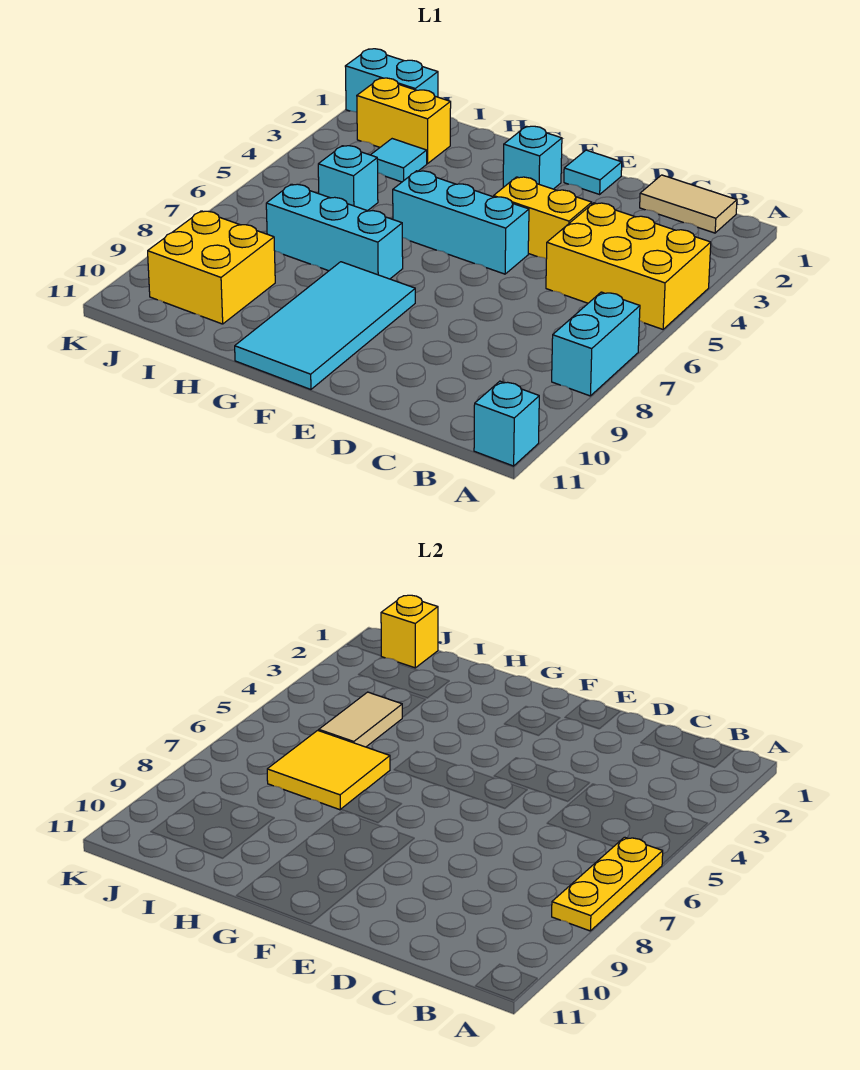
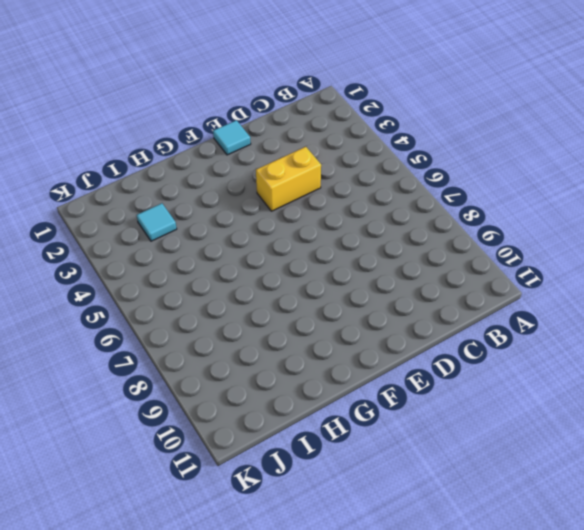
none -> yellow 2x3 brick [546,203,711,329]
none -> cyan 1x2 brick [552,292,640,396]
none -> cyan 1x1 brick [474,381,539,466]

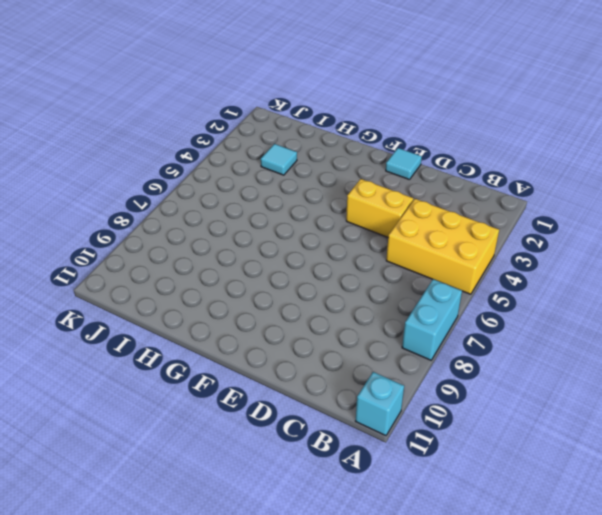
none -> tan 1x2 tile [640,175,737,233]
none -> cyan 1x3 brick [393,171,529,274]
none -> cyan 1x1 brick [503,126,562,189]

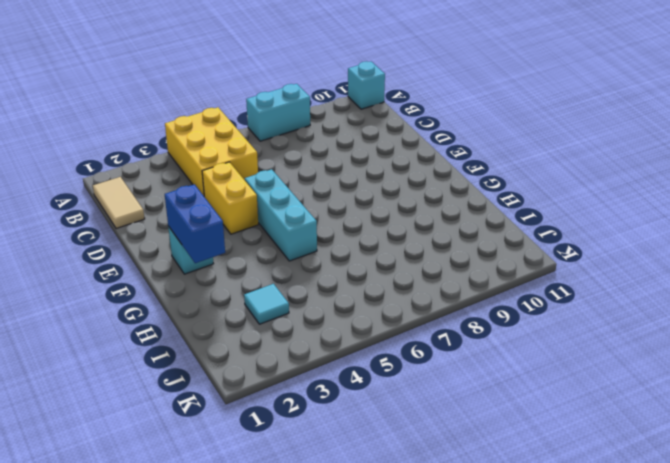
blue 1x2 brick [165,184,225,263] -> none
none -> cyan 1x1 tile [564,150,622,194]
none -> cyan 2x4 tile [235,262,415,389]
none -> cyan 1x3 brick [266,184,403,279]

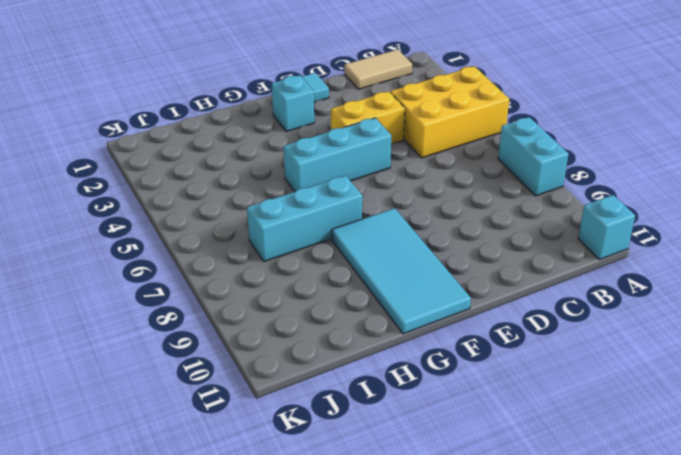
none -> yellow 1x2 brick [357,78,451,163]
none -> cyan 1x1 tile [371,139,427,182]
none -> cyan 1x1 brick [318,146,378,211]

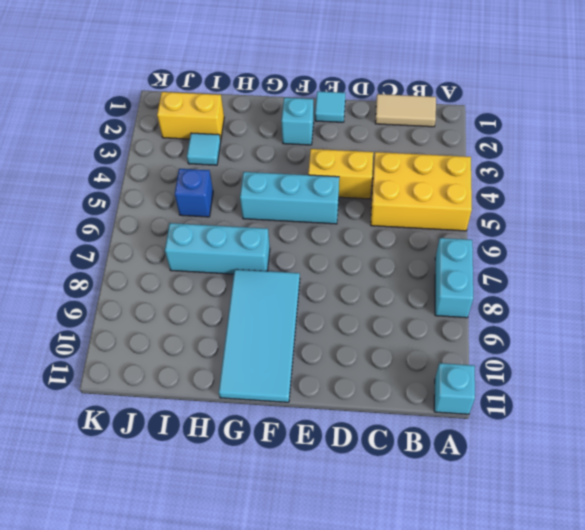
blue 1x1 brick [175,169,213,217] -> cyan 1x1 brick [318,146,378,211]
none -> yellow 2x2 brick [148,211,275,324]
none -> cyan 1x2 brick [345,49,438,112]
none -> yellow 1x3 plate [552,837,663,931]

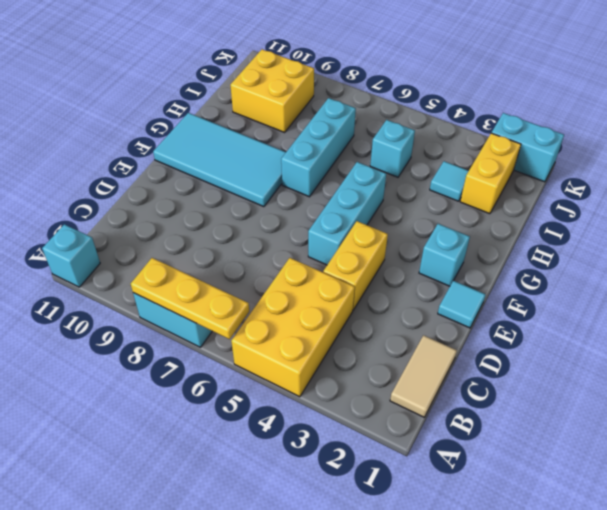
cyan 1x2 brick [492,113,564,182] -> cyan 1x2 brick turned to [345,49,438,112]
none -> yellow 2x2 tile [267,730,390,810]
none -> tan 1x2 tile [319,692,402,747]
none -> yellow 1x1 brick [381,595,438,668]

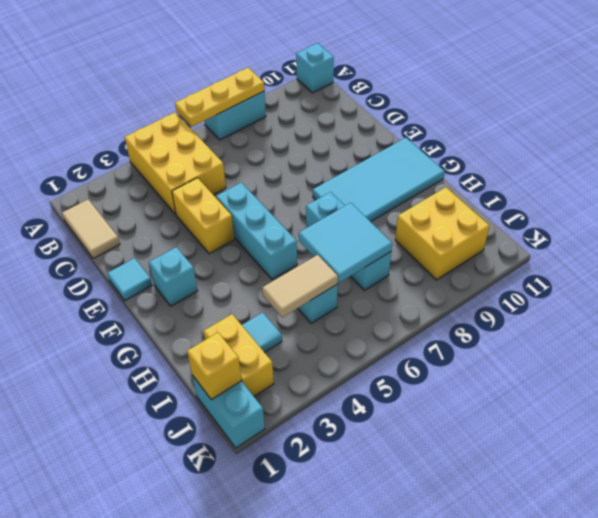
cyan 2x2 tile [299,203,392,283] -> yellow 2x2 tile [267,730,390,810]

